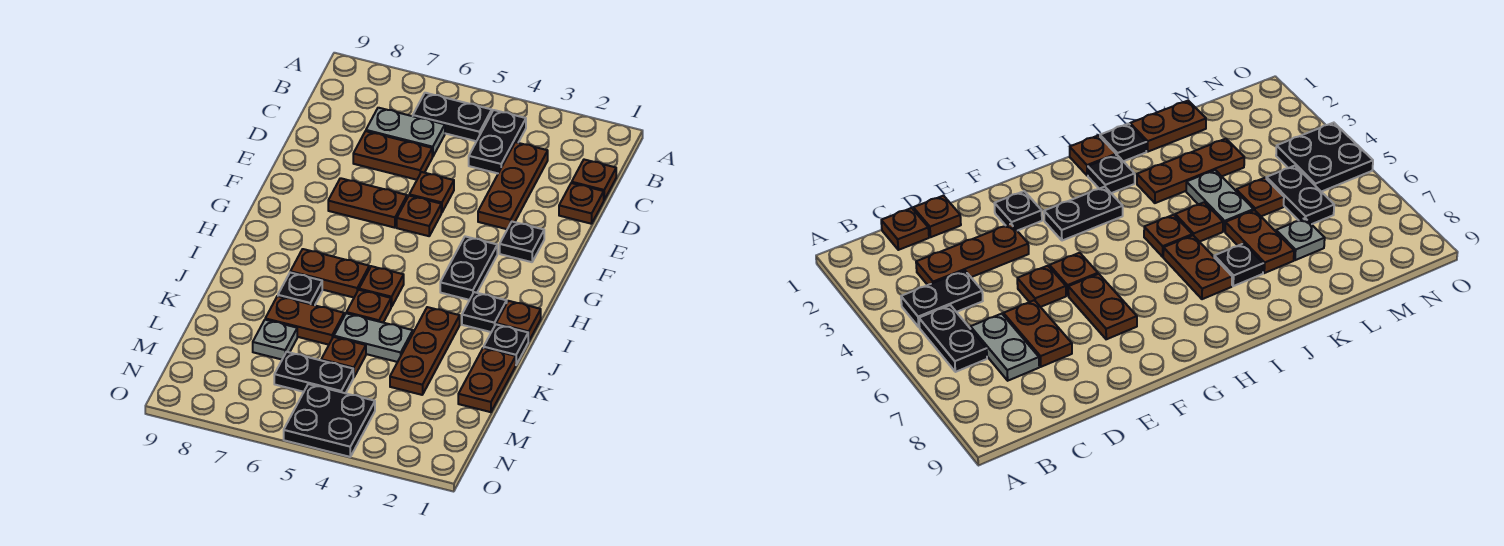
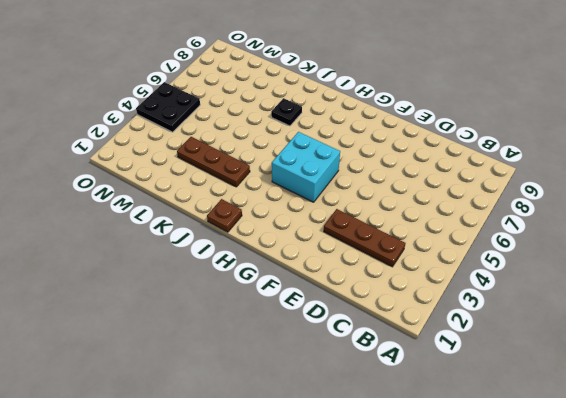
cyan 2x2 brick [272,132,340,202] -> none
none -> black 1x2 plate [469,110,526,173]
none -> black 1x2 plate [413,93,492,141]
none -> brown 1x1 plate [572,160,616,200]

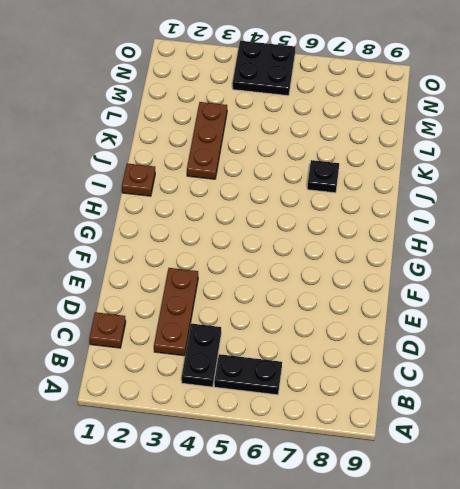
none -> grey 1x2 plate [366,108,445,157]
none -> brown 1x1 plate [559,183,604,224]
none -> brown 1x2 plate [353,131,432,180]

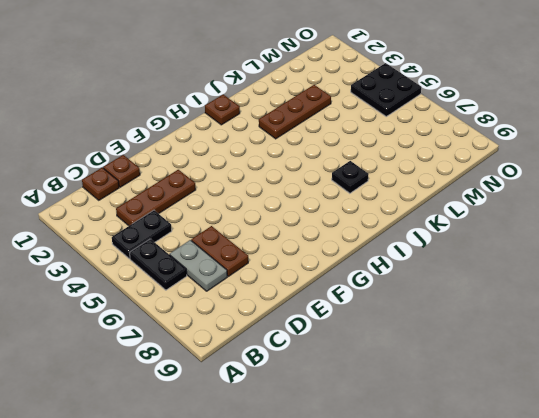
none -> brown 1x1 plate [409,172,454,213]
none -> black 1x1 plate [500,222,544,262]
none -> brown 1x1 plate [397,196,441,236]

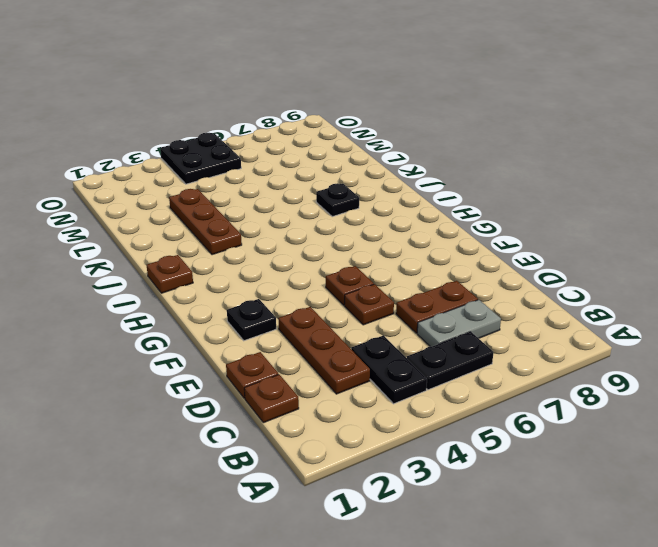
none -> brown 1x2 plate [328,178,407,228]
none -> black 1x2 plate [440,236,497,300]
none -> black 1x1 plate [462,292,507,332]

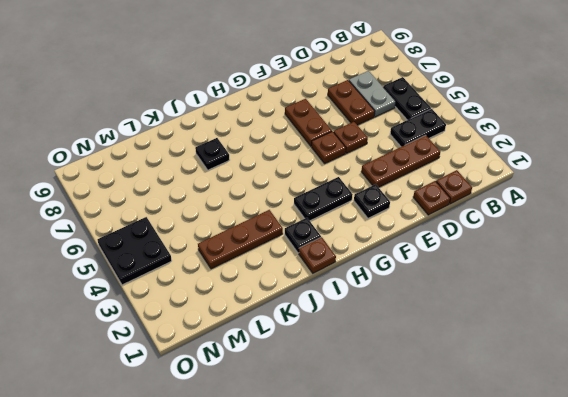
none -> brown 1x1 plate [359,266,404,307]
none -> brown 1x2 plate [290,249,369,297]
none -> black 1x1 plate [484,324,528,364]

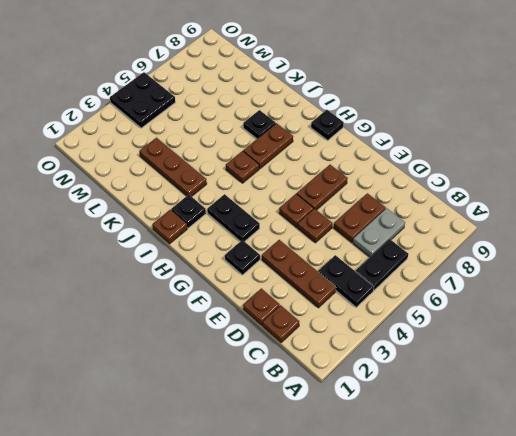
black 1x1 plate [311,110,344,140] -> black 1x1 plate moved to [484,324,528,364]
none -> brown 1x1 plate [346,290,391,322]
none -> brown 1x2 plate [458,348,516,412]
none -> grey 1x2 plate [334,313,413,362]

